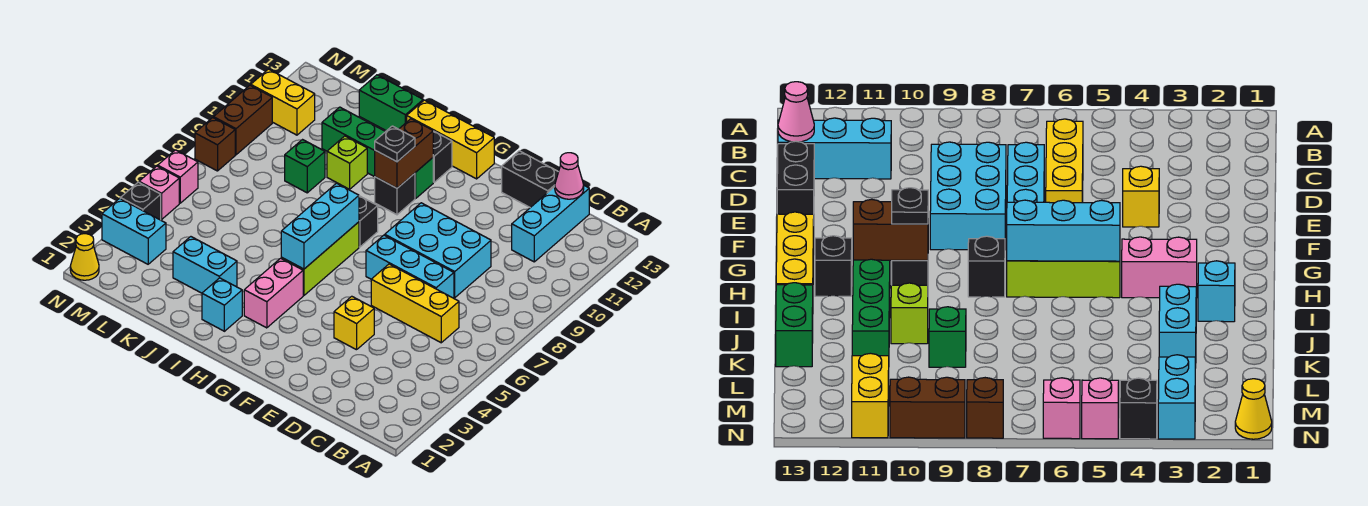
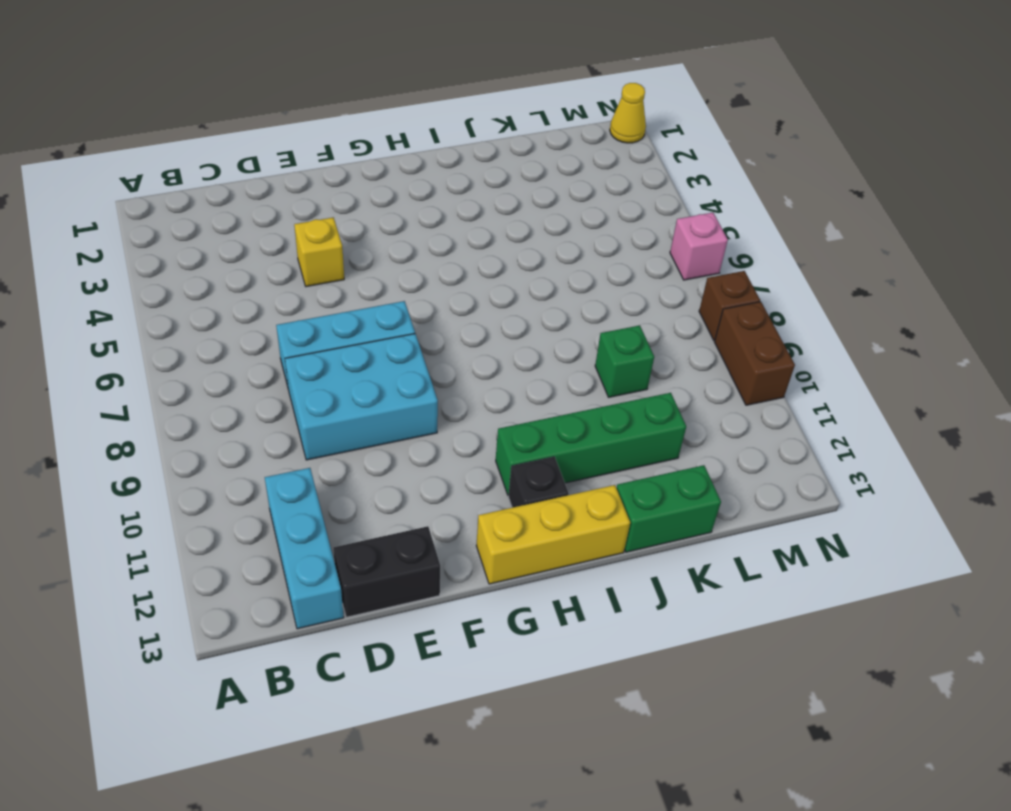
none -> yellow 1x3 brick [371,264,459,343]
none -> pink 1x2 brick [244,258,303,328]
none -> lime 1x3 brick [281,222,359,295]
none -> black 1x1 brick [359,196,378,247]

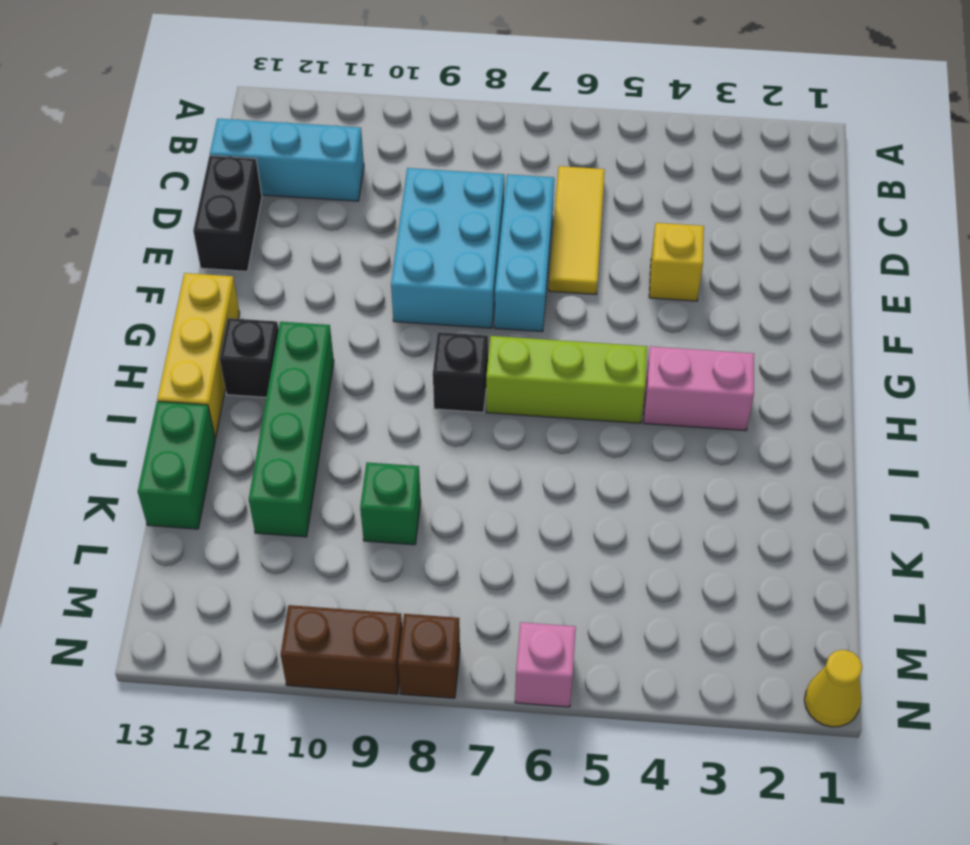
yellow 1x3 tile [549,166,605,294] -> yellow 1x3 brick [371,264,459,343]
none -> black 1x1 brick [375,173,415,215]
none -> cyan 1x1 brick [202,278,242,331]
none -> cyan 1x2 brick [173,237,237,293]
none -> lime 1x1 brick [327,136,367,189]

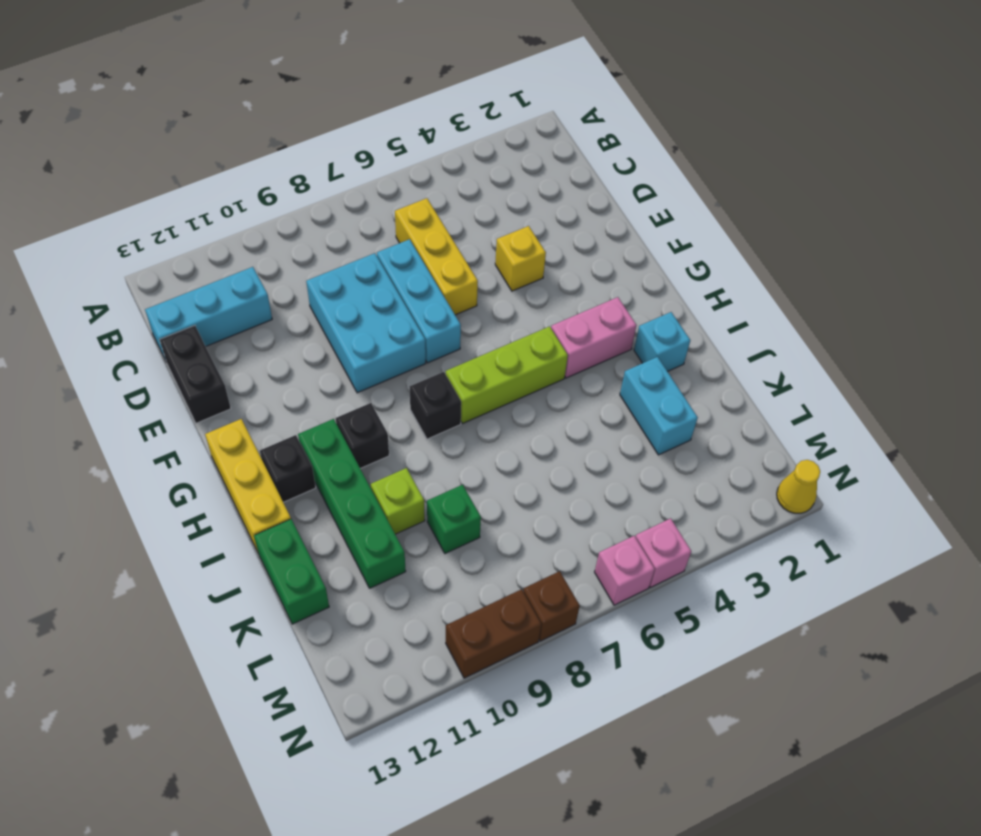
none -> cyan 1x2 brick [102,198,166,264]
none -> yellow 1x2 brick [251,69,315,135]
none -> black 1x1 brick [120,182,161,220]
none -> pink 1x1 cone [555,153,584,199]

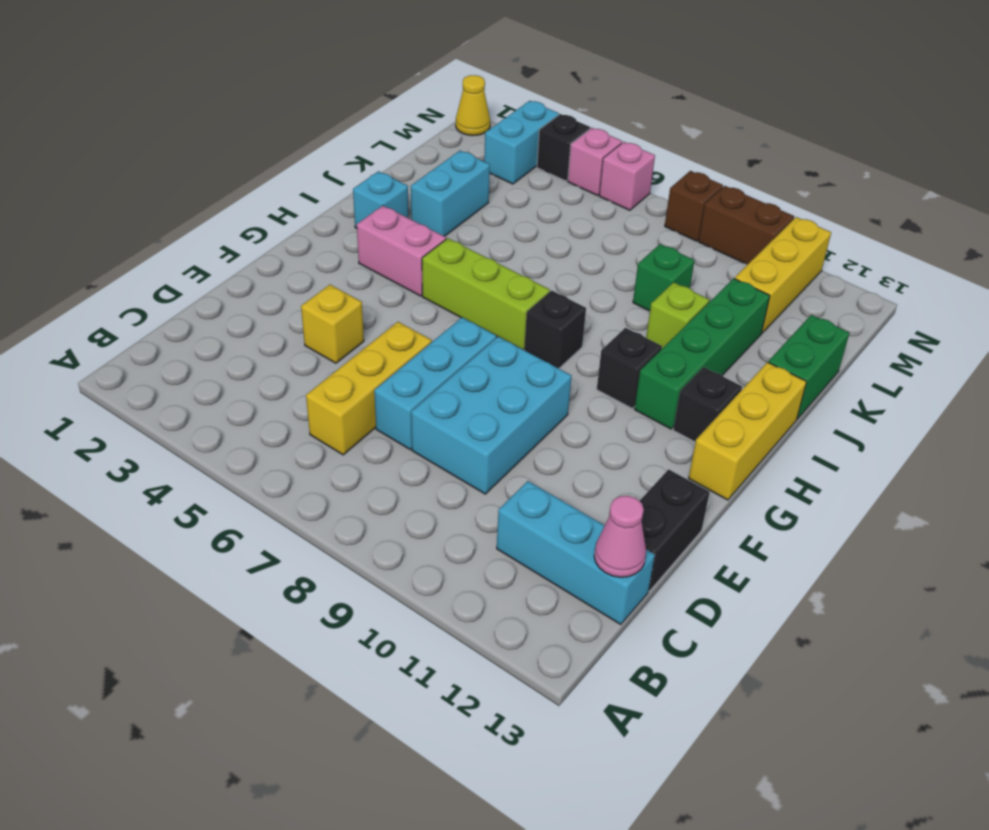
yellow 1x3 brick [734,217,831,333] -> yellow 1x2 brick [251,69,315,135]
none -> cyan 1x3 brick [281,183,359,269]
none -> brown 1x2 brick [375,119,433,188]
none -> black 1x1 plate [375,126,415,162]

